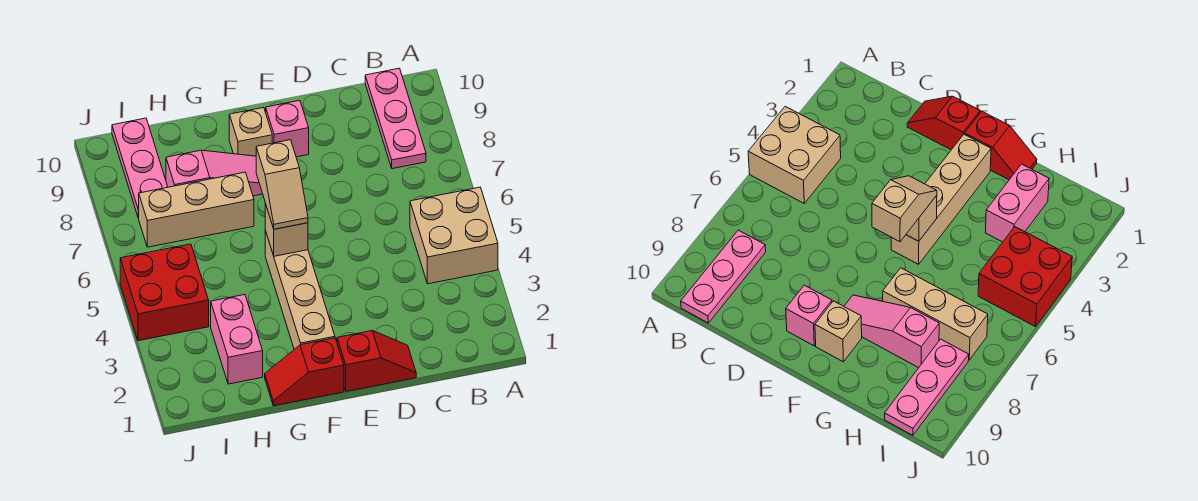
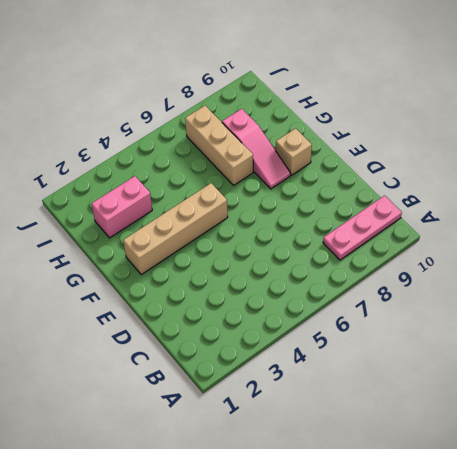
none -> tan 2x2 brick [410,187,498,284]
none -> red 1x2 slope [337,331,416,392]
none -> pink 1x1 brick [266,100,309,157]

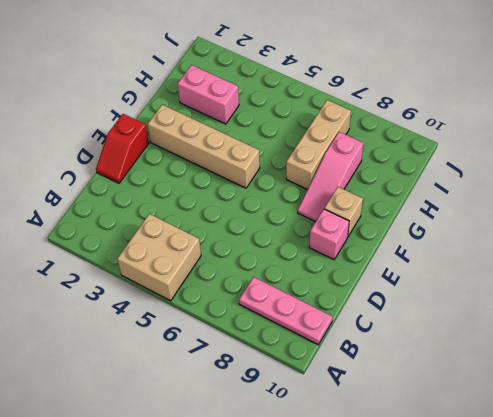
none -> red 1x2 slope [265,338,344,406]
none -> red 2x2 brick [120,244,209,341]
none -> pink 1x3 plate [112,118,168,218]

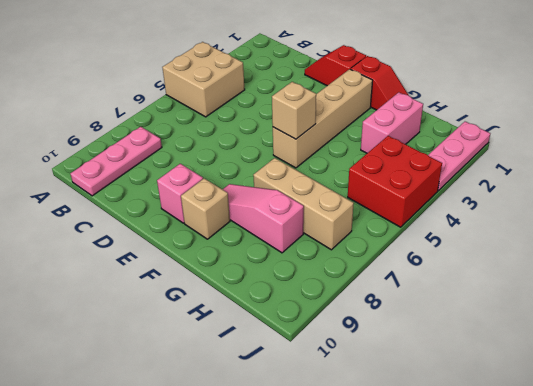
pink 1x3 plate [428,122,490,191] -> pink 1x3 plate moved to [112,118,168,218]
none -> tan 1x2 slope [256,140,308,229]

